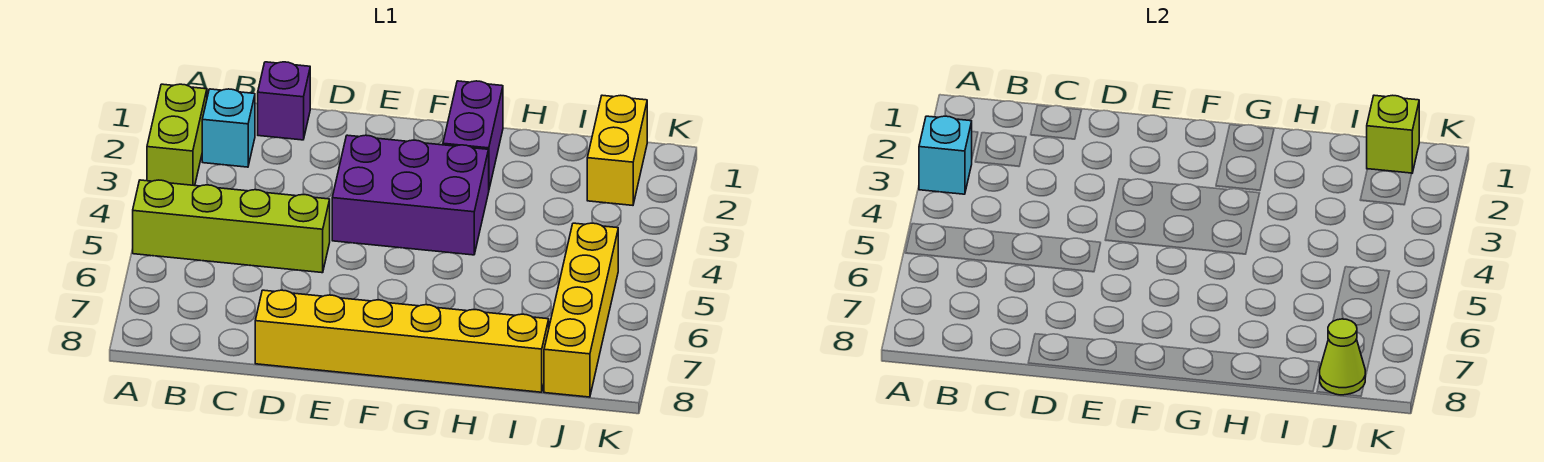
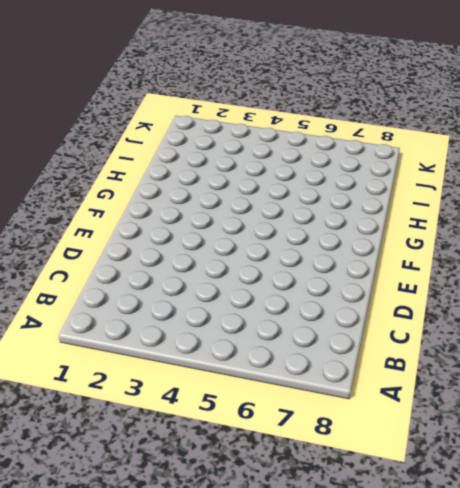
none -> lime 1x2 brick [147,84,207,186]
none -> lime 1x4 brick [133,180,330,273]
none -> cyan 1x1 brick [202,89,255,167]

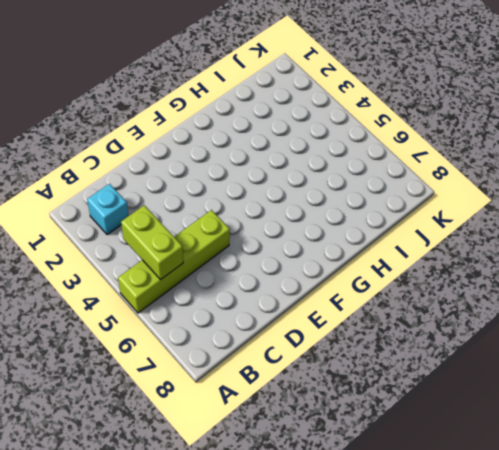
lime 1x2 brick [121,205,183,280] -> lime 1x2 brick moved to [147,84,207,186]
none -> purple 1x1 brick [258,62,310,140]
none -> yellow 1x6 brick [255,290,549,392]
none -> purple 2x3 brick [332,135,489,255]

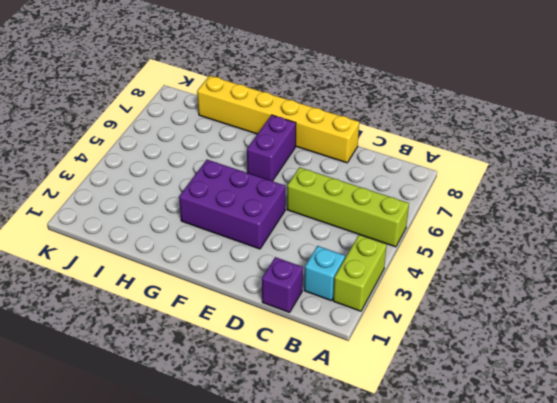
purple 1x2 brick [247,115,296,181] -> purple 1x2 brick moved to [443,81,503,188]
none -> yellow 1x2 brick [587,95,647,205]
none -> yellow 1x4 brick [544,223,618,397]
none -> cyan 1x1 brick [919,116,972,194]

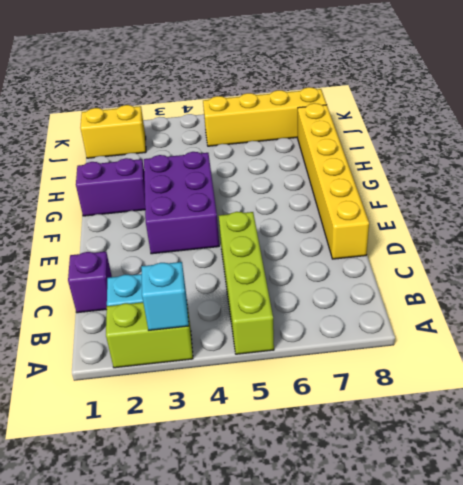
none -> lime 1x1 brick [1367,95,1419,173]
none -> lime 1x1 cone [1320,319,1365,395]

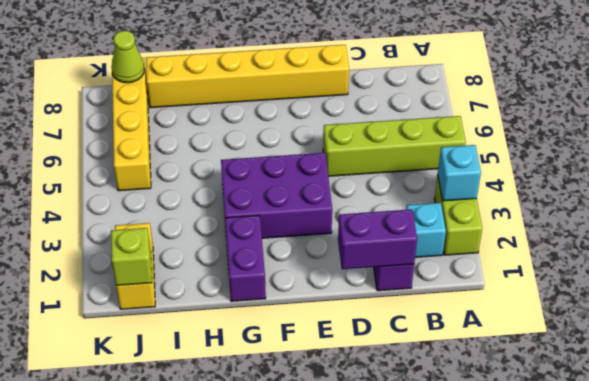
purple 1x2 brick [338,209,417,269] -> none

